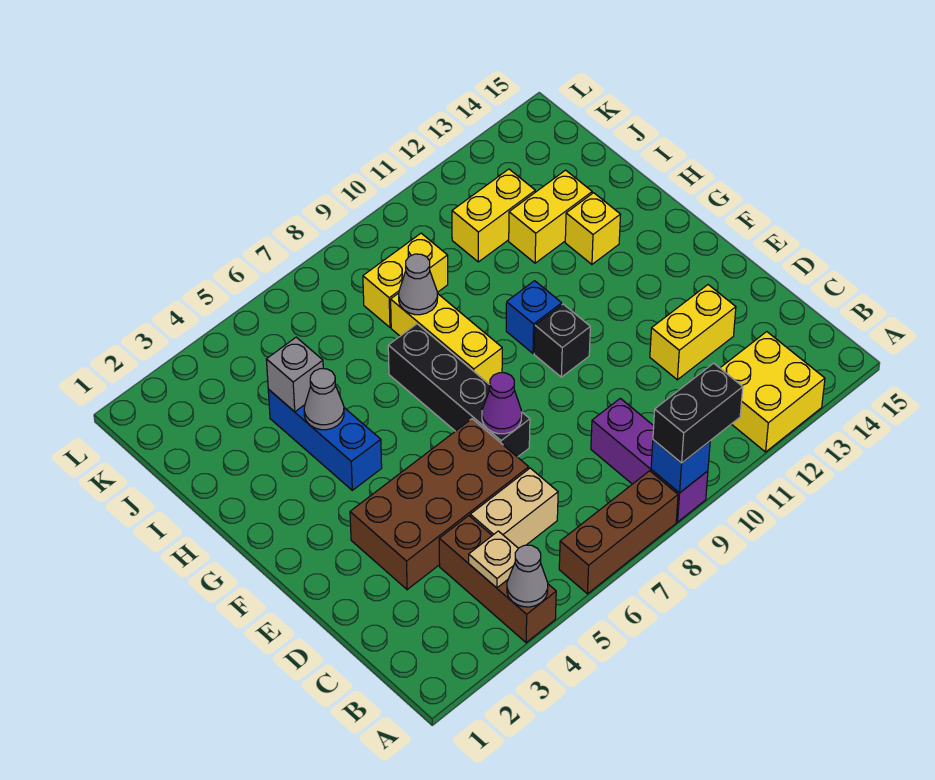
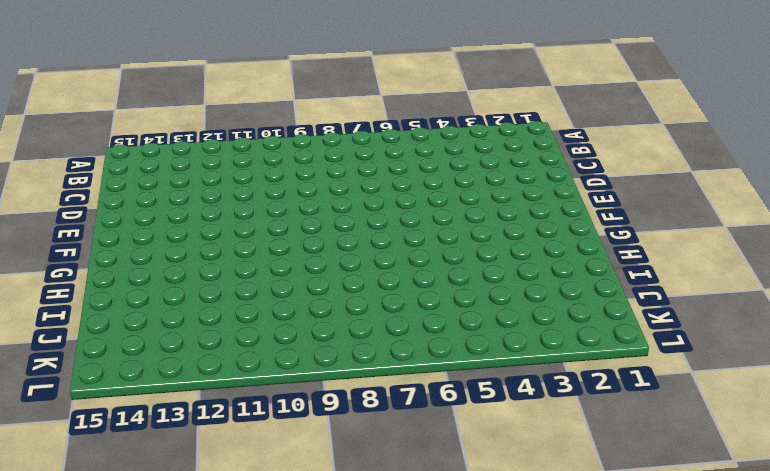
none -> brown 1x3 brick [439,516,556,643]
none -> brown 1x3 brick [559,471,678,594]
none -> purple 1x3 brick [591,398,708,522]

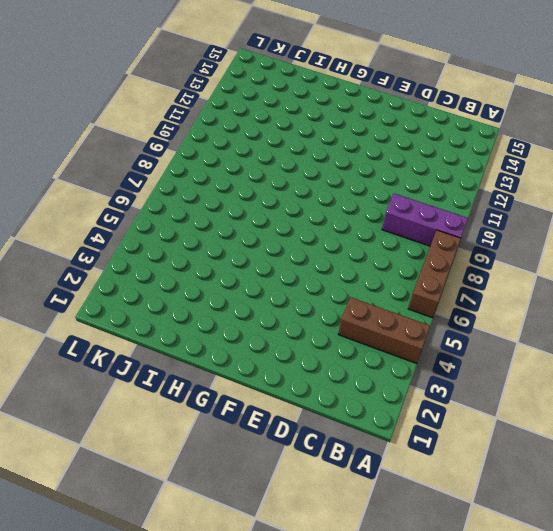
none -> yellow 2x2 brick [720,332,825,452]
none -> tan 1x2 brick [470,468,558,548]
none -> brown 2x4 brick [350,419,529,590]

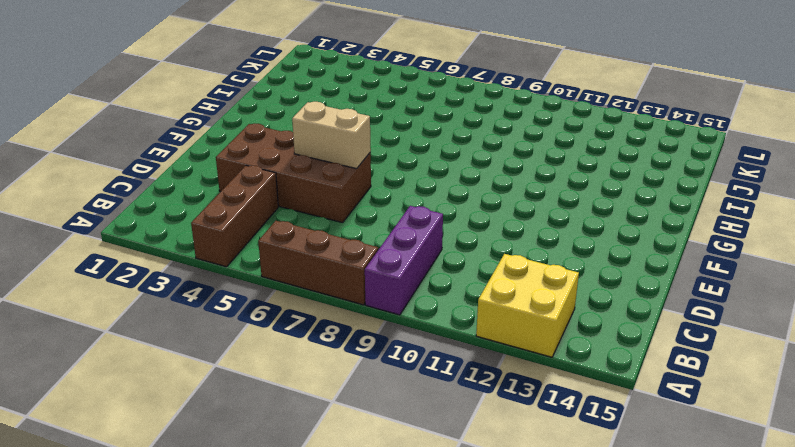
tan 1x2 brick [292,102,371,169] -> tan 1x2 brick moved to [470,468,558,548]
none -> yellow 1x2 brick [650,285,736,380]
none -> black 1x4 brick [388,324,530,457]
none -> black 1x1 brick [534,304,590,377]

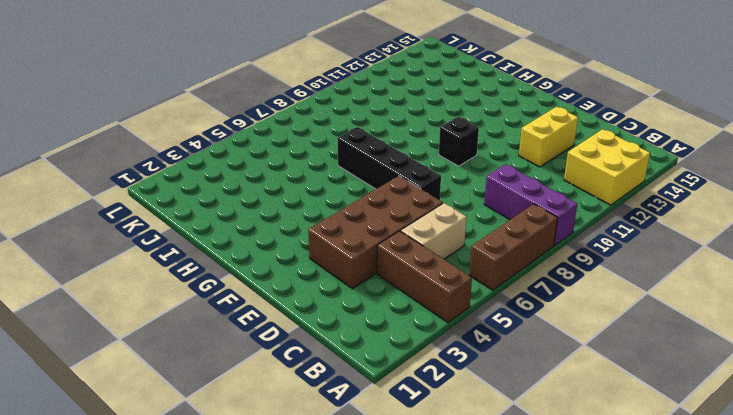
none -> blue 1x3 brick [268,389,382,490]
none -> yellow 1x3 brick [391,293,502,385]
none -> blue 1x1 brick [506,281,562,353]

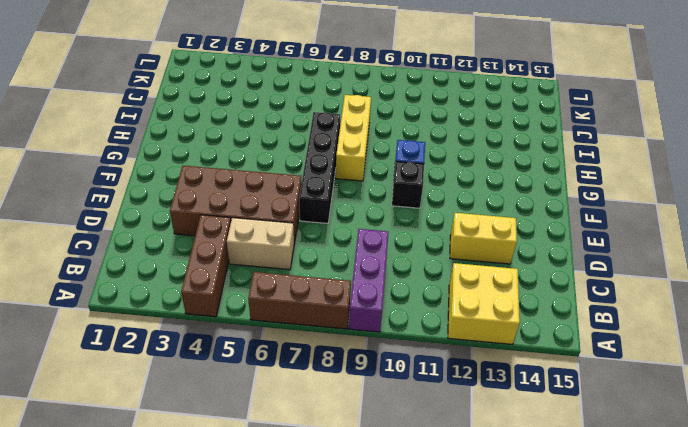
none -> blue 1x3 brick [268,389,382,490]
none -> yellow 1x1 brick [565,193,621,264]
none -> yellow 1x2 brick [509,170,592,263]

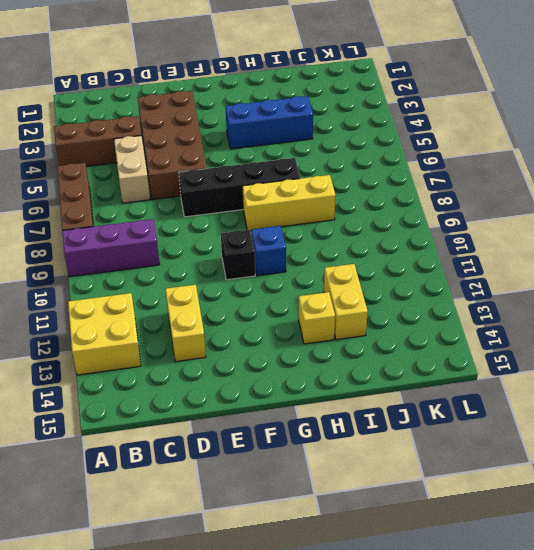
none -> yellow 1x2 brick [363,233,448,327]
none -> yellow 1x2 brick [452,169,535,262]
none -> grey 1x1 cone [507,545,548,607]

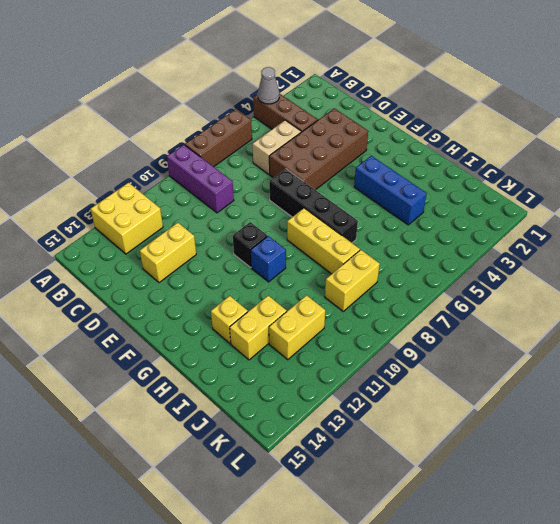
none -> blue 1x1 brick [651,440,710,493]
none -> tan 1x1 plate [469,531,518,588]
none -> purple 1x1 cone [482,373,522,434]

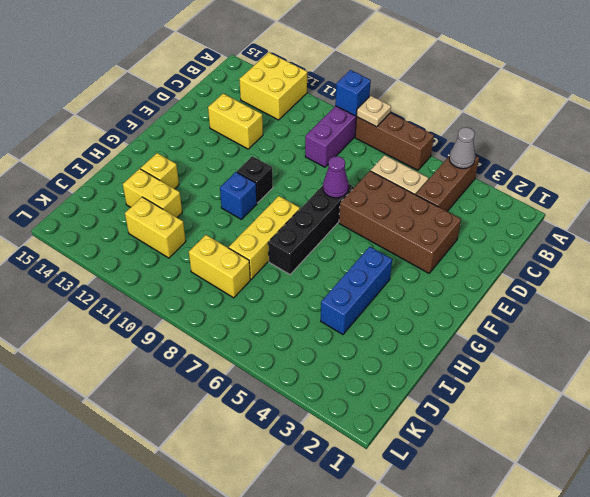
tan 1x1 plate [356,96,391,127] -> tan 1x1 plate moved to [469,531,518,588]
none -> grey 1x1 cone [304,369,344,430]
none -> grey 1x1 brick [266,337,323,412]
none -> grey 1x1 cone [399,254,438,315]

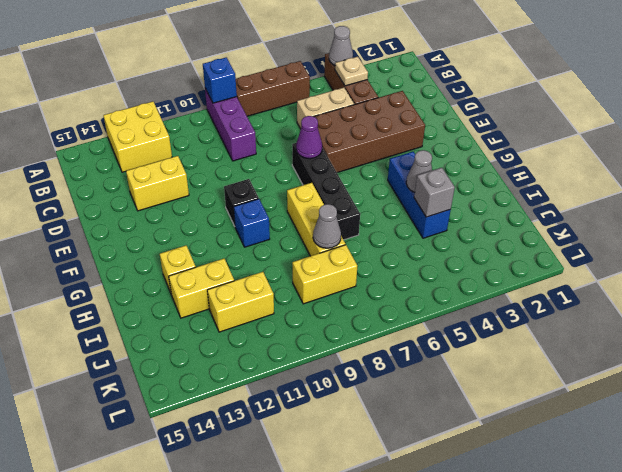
none -> black 1x2 brick [653,363,743,463]

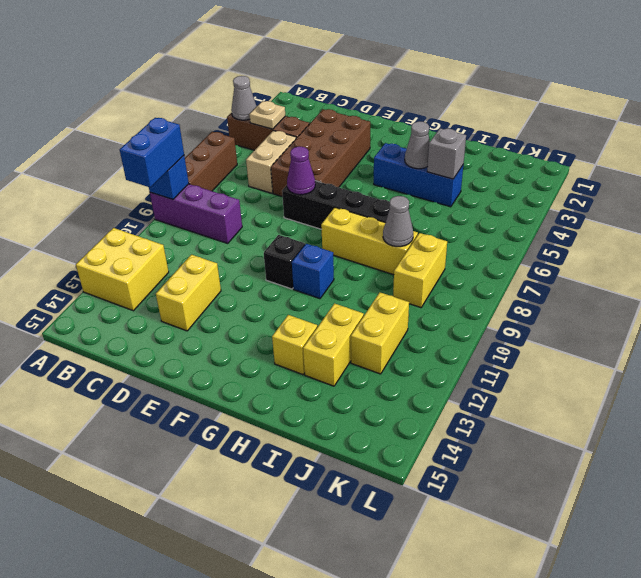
blue 1x2 brick [120,118,184,187] -> black 1x2 brick [653,363,743,463]

